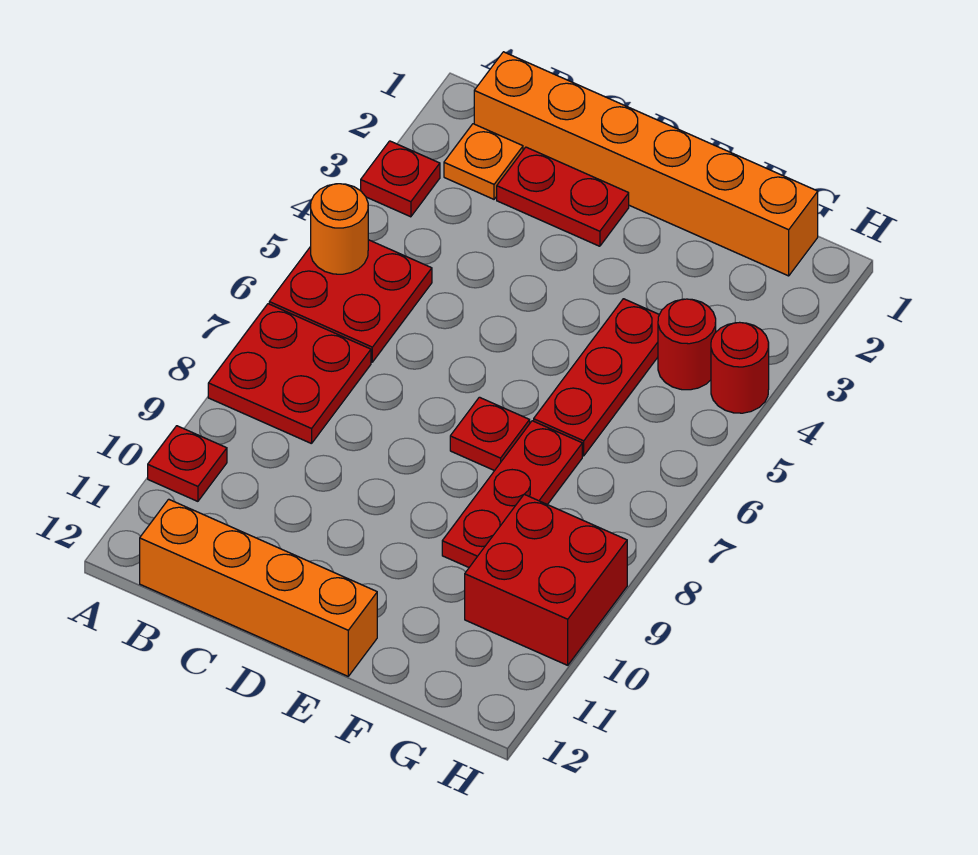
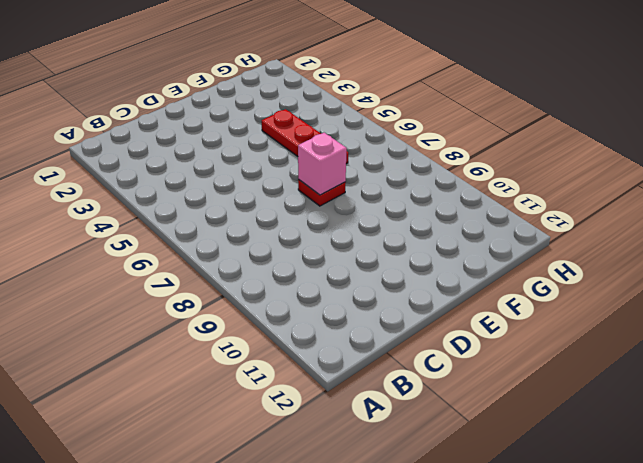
pink 1x1 brick [298,133,347,195] -> none
none -> red 1x1 plate [361,141,440,217]
none -> red 2x2 plate [269,240,432,362]
none -> red 2x2 plate [208,304,371,444]

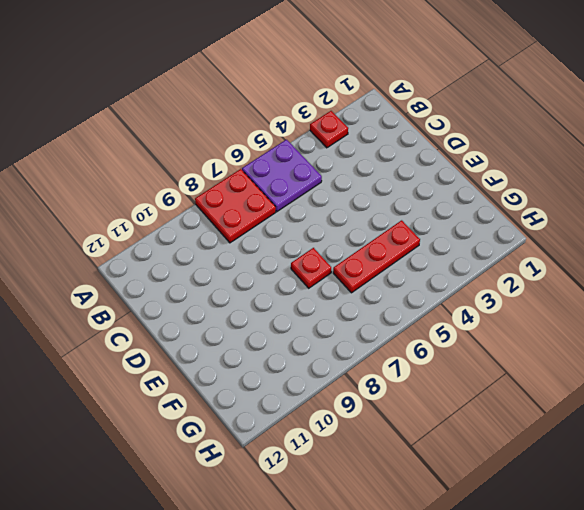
purple 2x2 plate [242,140,322,212] -> red 2x2 plate [269,240,432,362]
none -> red 1x1 plate [148,426,227,501]
none -> orange 1x6 brick [474,52,818,276]
none -> orange 1x1 plate [444,124,523,199]

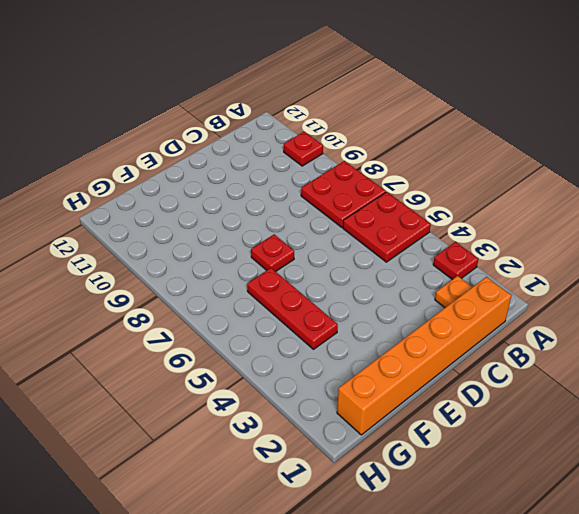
none -> orange 1x4 brick [140,499,377,676]
none -> red 1x2 plate [497,147,629,246]
none -> red 1x3 plate [442,421,582,567]

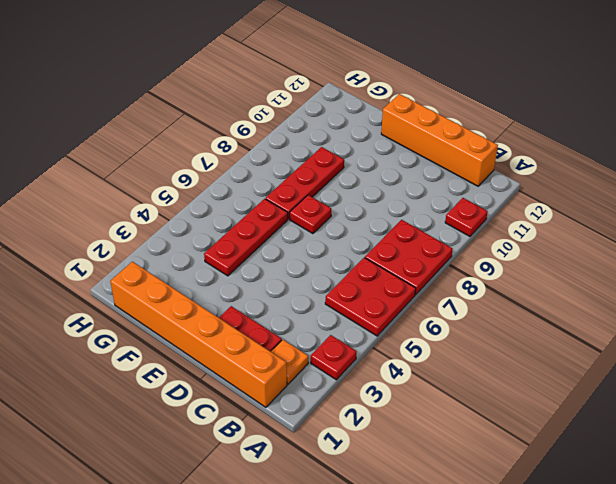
none -> red 1x1 round brick [658,299,716,390]
none -> red 2x2 brick [465,494,627,665]
none -> red 1x1 round brick [711,322,769,413]

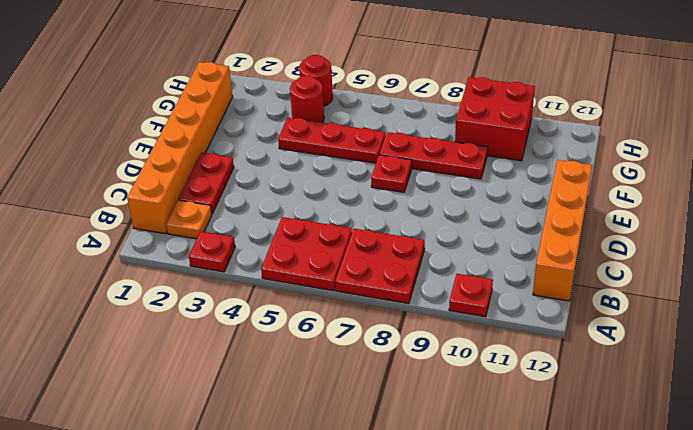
none -> orange 1x1 round brick [311,184,368,274]

